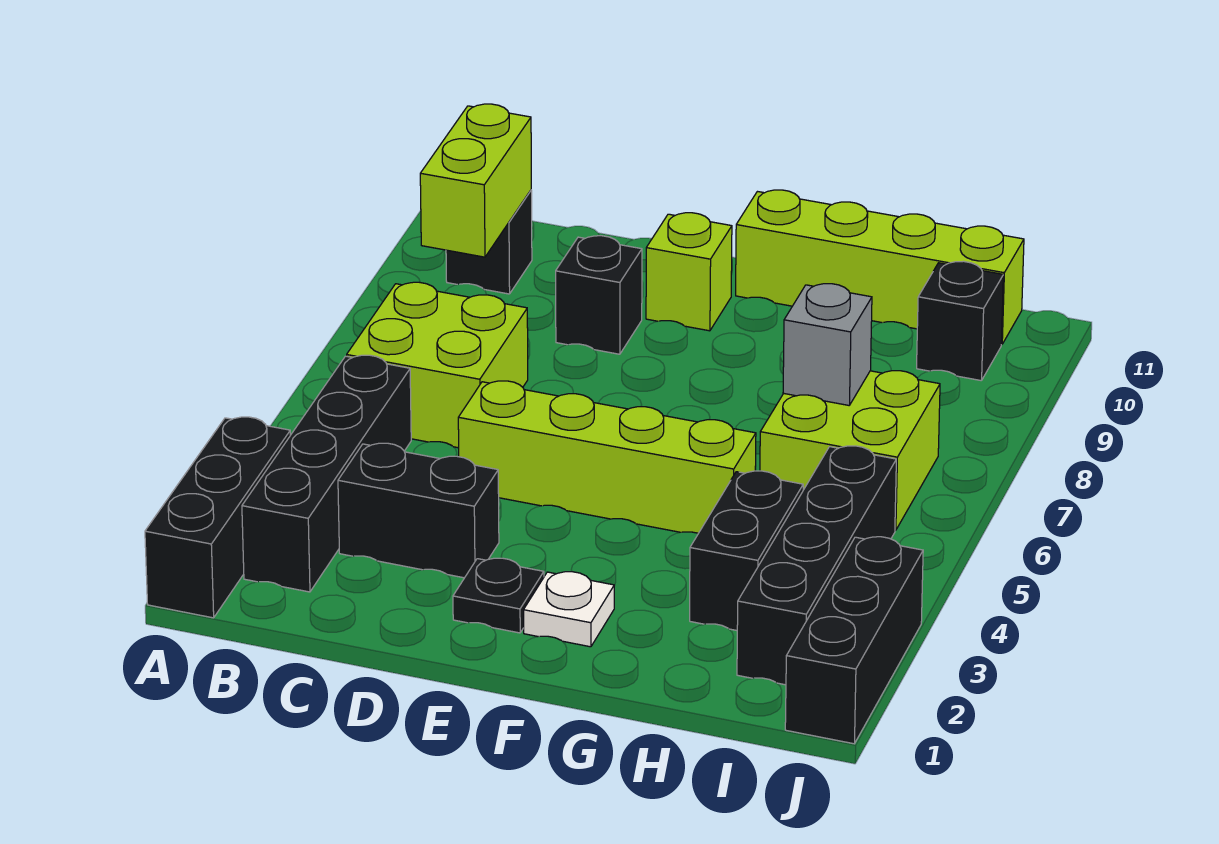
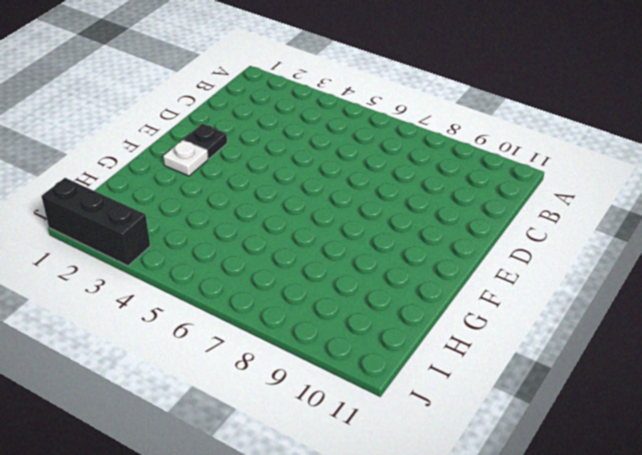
none -> black 1x3 brick [145,417,290,618]
none -> black 1x4 brick [242,355,411,592]
none -> lime 2x2 brick [347,282,528,448]

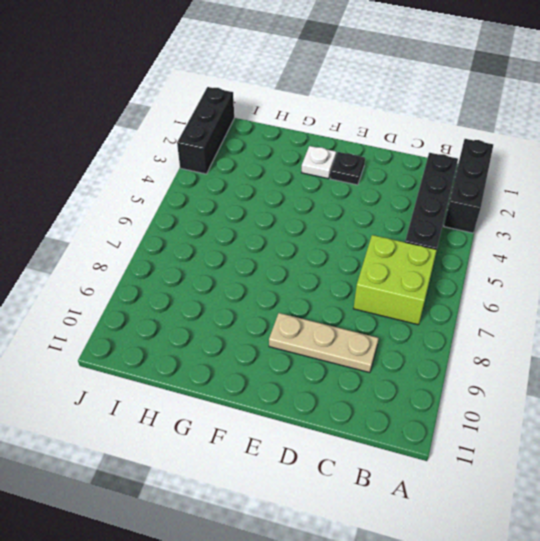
tan 1x3 plate [269,313,379,373] -> black 1x1 brick [556,236,642,354]
none -> black 1x1 brick [446,190,532,294]
none -> black 1x2 brick [338,443,499,578]
none -> lime 1x4 brick [458,381,756,533]

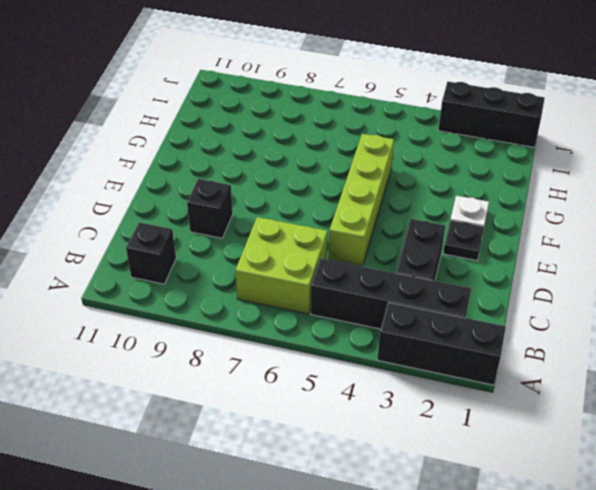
none -> lime 1x1 brick [646,213,732,331]
none -> lime 1x4 brick [736,190,1024,344]
none -> black 1x2 brick [690,471,803,630]

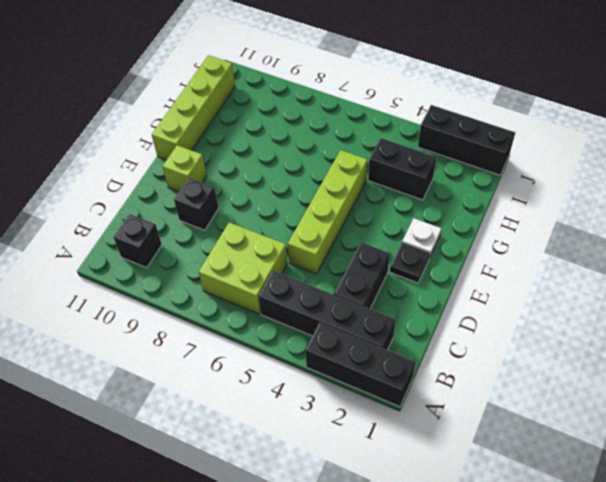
none -> lime 2x2 brick [760,371,940,530]
none -> black 1x4 brick [737,446,896,685]
none -> black 1x1 brick [917,261,1003,381]

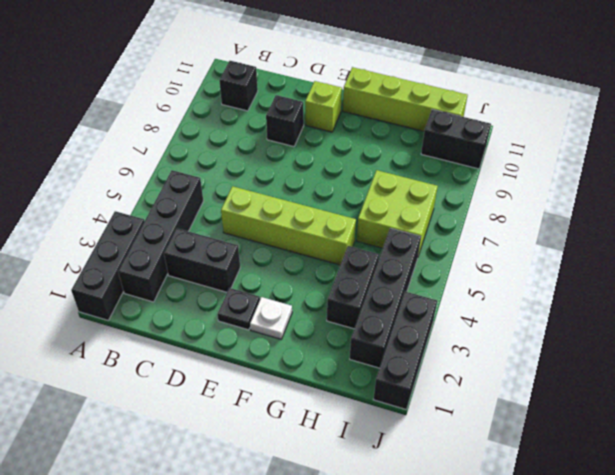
black 1x2 brick [421,109,491,169] -> black 1x1 brick [917,261,1003,381]
none -> lime 2x2 brick [347,282,528,448]
none -> lime 1x2 brick [420,104,531,257]
none -> grey 1x1 brick [783,284,872,405]

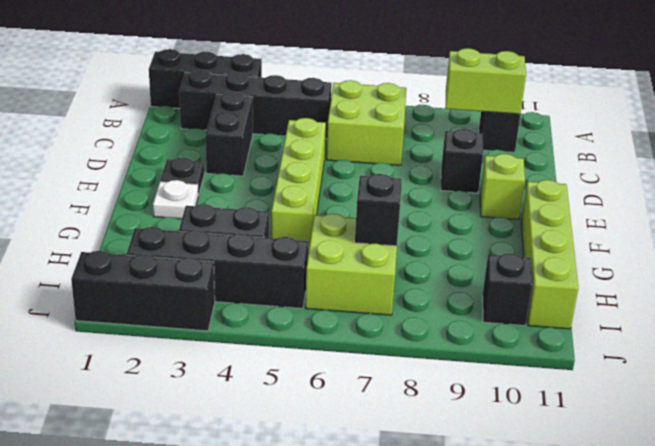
black 1x1 brick [355,174,402,246] -> grey 1x1 brick [783,284,872,405]

